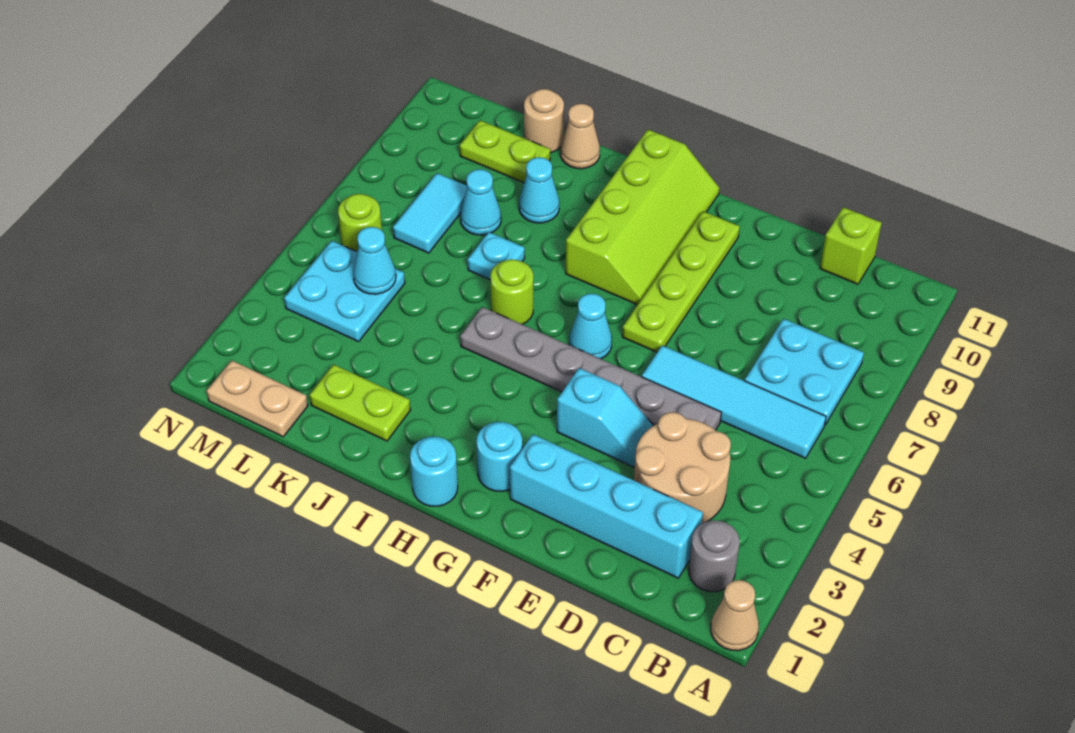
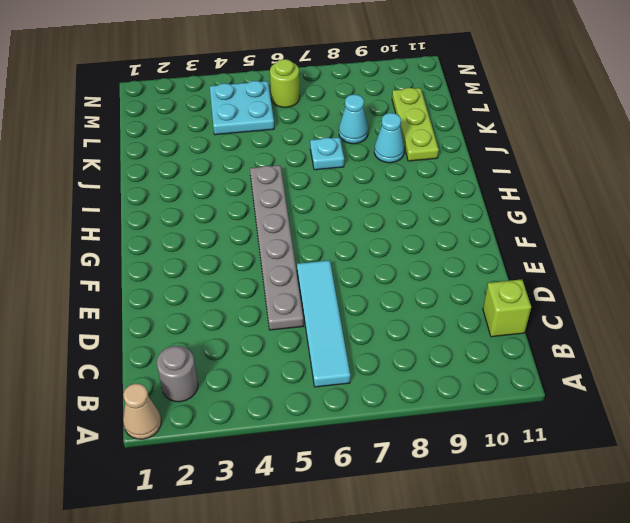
lime 1x3 plate [392,88,439,161] -> lime 1x2 plate [460,120,551,183]
none -> cyan 2x2 plate [745,319,864,425]
none -> cyan 1x4 brick [510,434,703,578]
none -> tan 2x2 round brick [634,412,731,523]

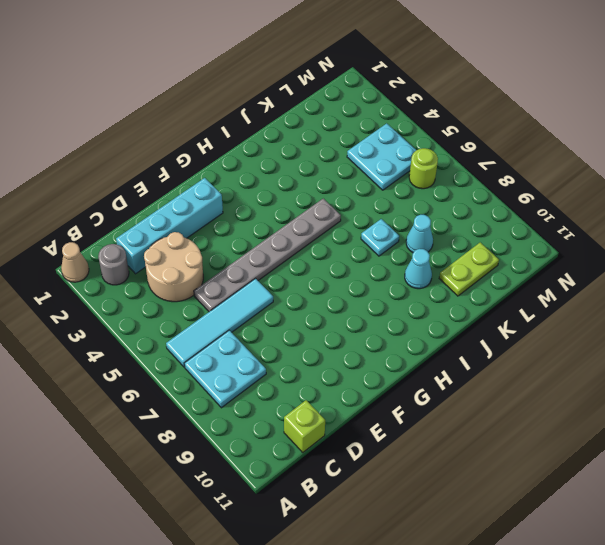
none -> cyan 1x2 slope [557,368,654,468]
none -> lime 1x4 plate [622,211,740,352]
none -> cyan 1x1 round brick [477,422,522,491]

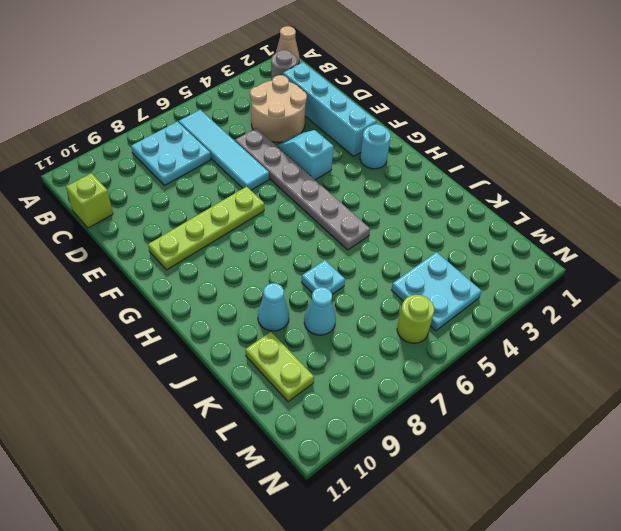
none -> cyan 1x1 cone [569,294,612,359]
none -> lime 2x4 slope [566,130,719,305]
none -> cyan 1x1 round brick [410,437,458,506]

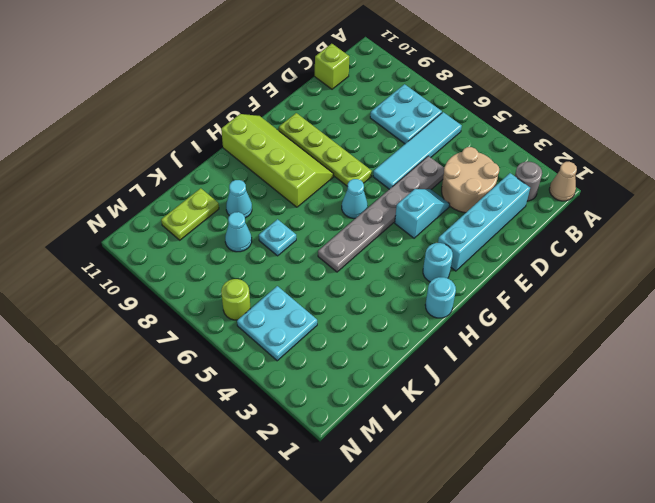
none -> lime 1x1 round brick [491,259,533,324]
none -> lime 1x2 plate [310,364,410,441]
none -> tan 1x1 cone [560,104,600,169]

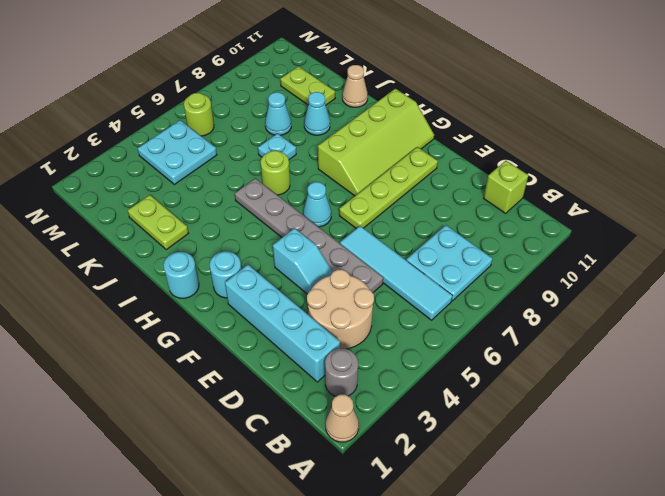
none -> tan 1x1 round brick [524,89,564,153]
none -> tan 1x2 plate [207,361,308,437]
none -> cyan 1x2 tile [393,173,467,253]

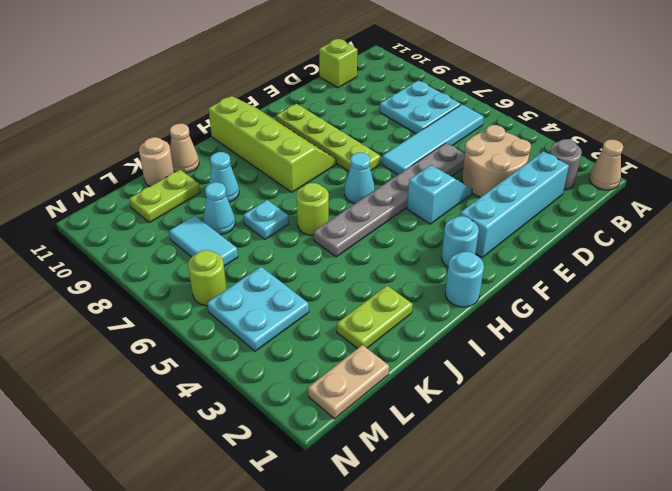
none -> cyan 1x1 cone [353,227,396,294]

